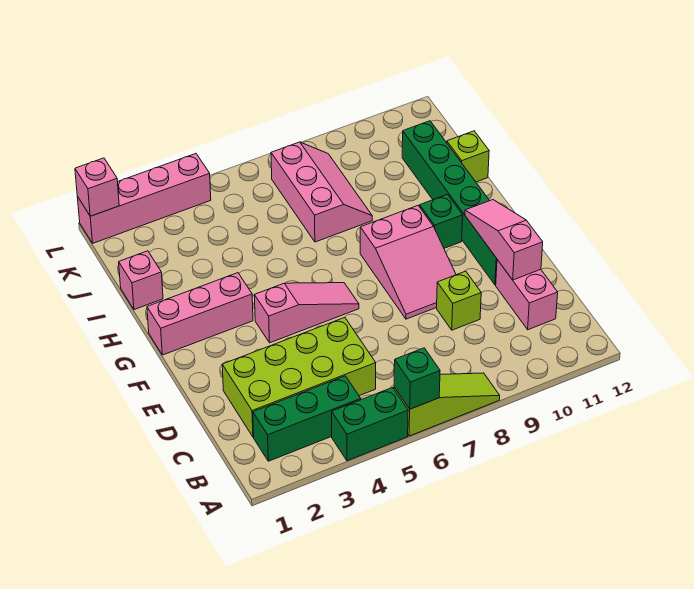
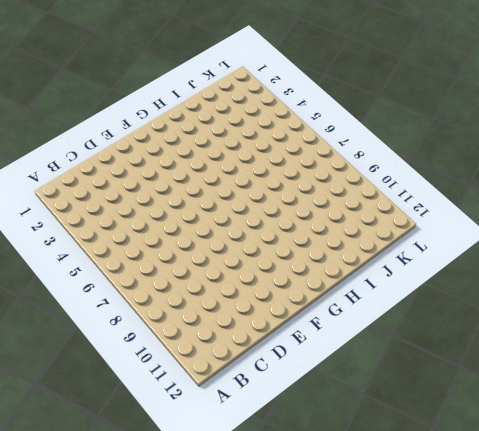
none -> green 1x2 brick [332,388,408,461]
none -> lime 1x3 slope [394,373,500,436]
none -> green 1x3 brick [253,376,361,461]

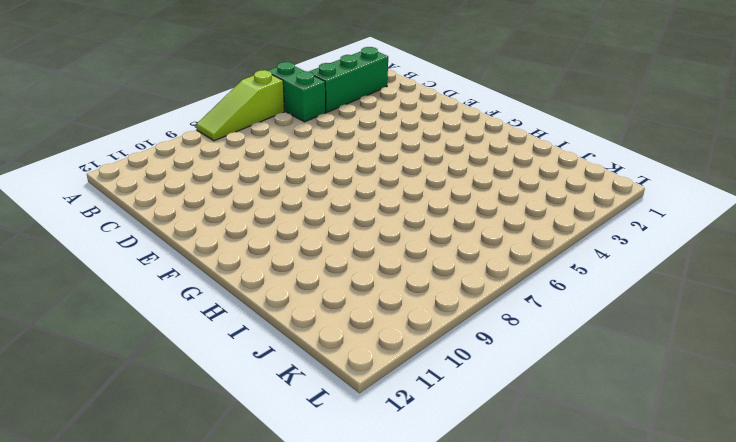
green 1x2 brick [267,62,326,122] -> green 1x2 brick turned to [332,388,408,461]
none -> lime 2x4 brick [222,317,376,437]
none -> pink 1x2 brick [496,260,558,330]
none -> lime 1x1 brick [437,271,481,330]

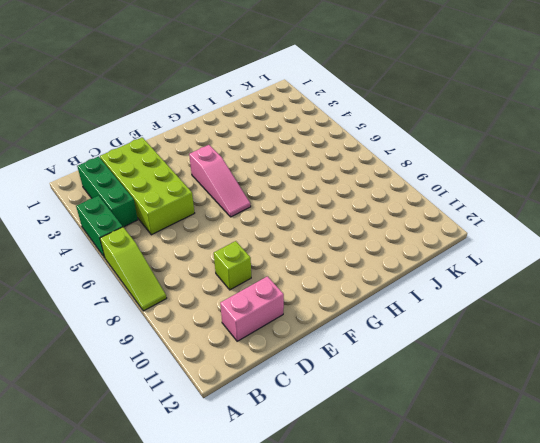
none -> pink 2x3 slope [360,206,456,319]
none -> green 1x6 brick [402,121,497,285]
none -> pink 1x3 brick [147,273,253,355]

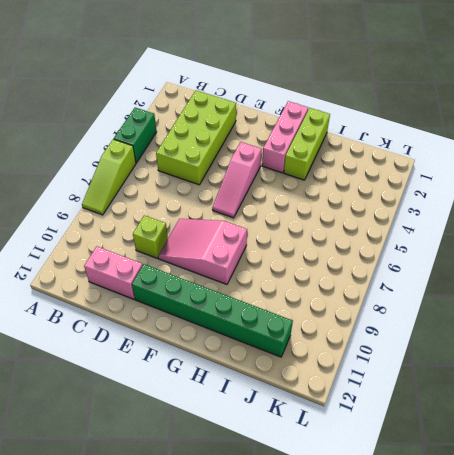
lime 1x3 brick [284,108,330,180] -> none
none -> green 1x3 brick [253,376,361,461]
none -> green 1x1 brick [420,194,463,248]
none -> pink 1x1 brick [119,251,163,310]

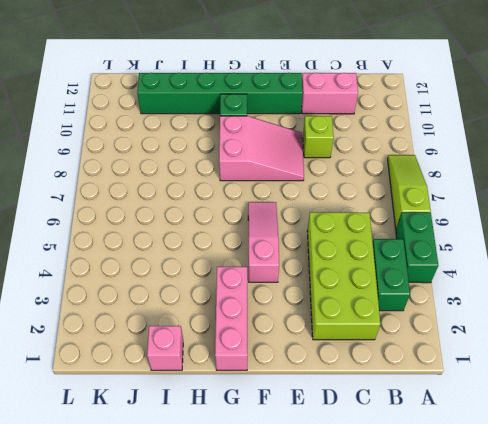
green 1x2 brick [373,239,410,311] -> green 1x3 brick [253,376,361,461]
none -> pink 2x3 slope [271,142,372,242]
none -> lime 1x1 brick [447,131,489,182]
none -> pink 1x4 brick [77,154,211,243]

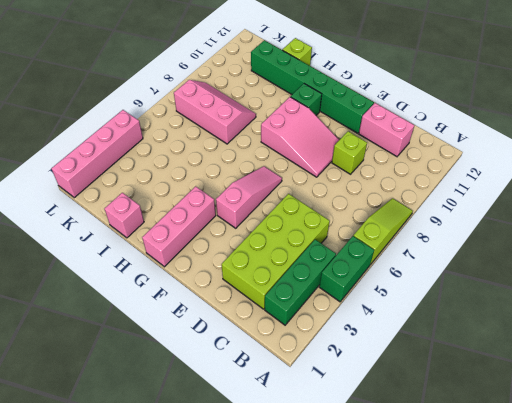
none -> green 1x1 brick [394,348,440,409]
none -> pink 1x3 slope [465,200,543,280]
none -> pink 1x1 brick [75,158,119,216]

